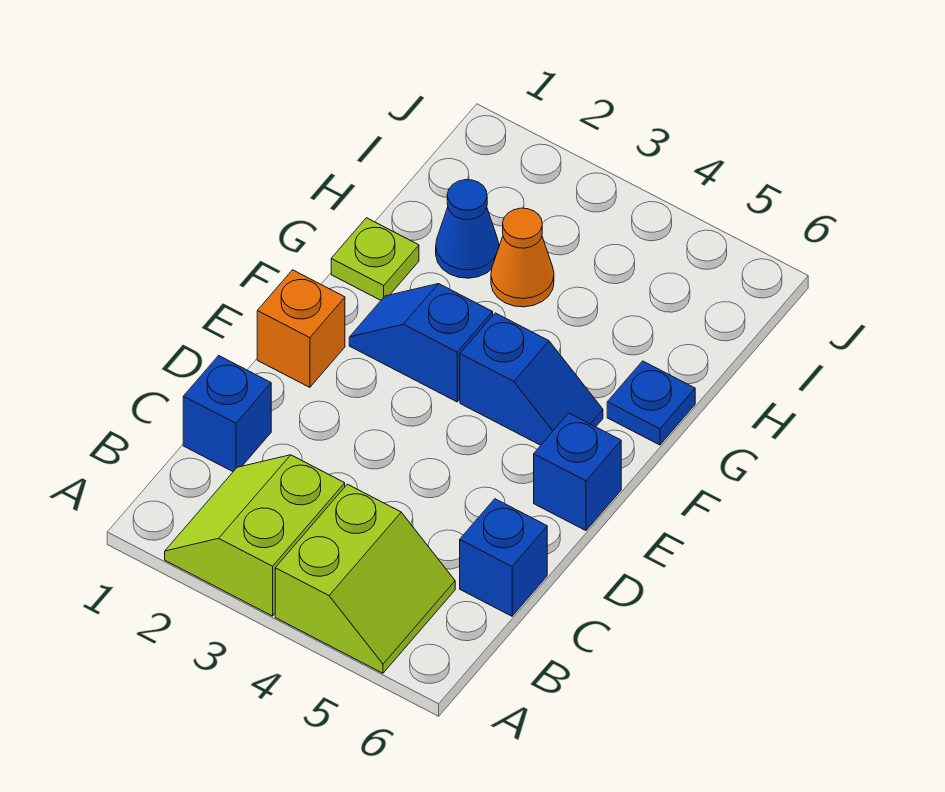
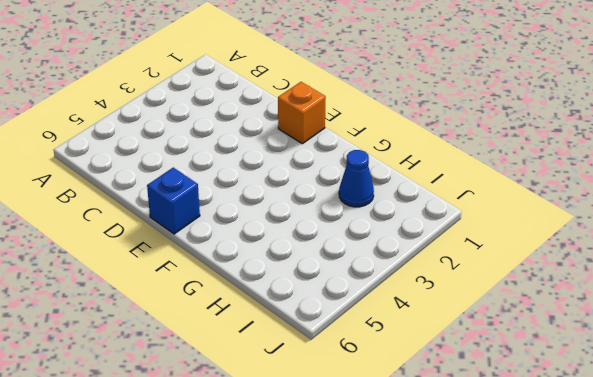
none -> lime 2x2 slope [165,455,345,616]
none -> lime 2x2 slope [275,484,455,673]
none -> blue 1x1 brick [183,356,271,471]

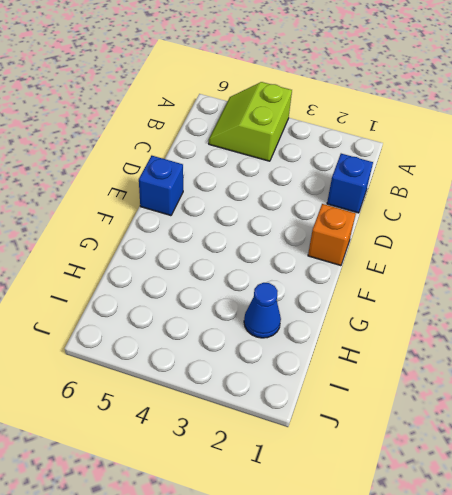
none -> lime 2x2 slope [165,455,345,616]
none -> blue 1x1 brick [460,499,547,616]
none -> blue 1x2 slope [349,284,493,402]

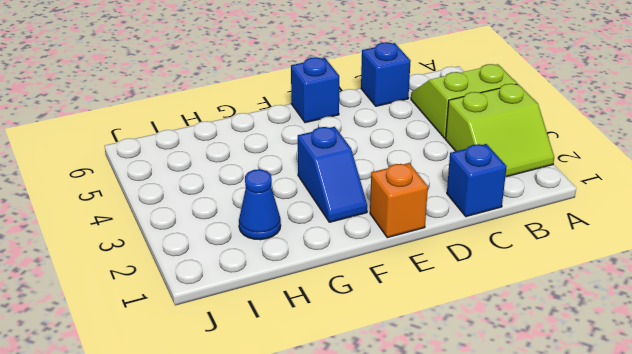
none -> blue 1x2 slope [460,313,603,445]
none -> lime 1x1 plate [331,218,419,300]
none -> blue 1x1 plate [607,361,695,445]

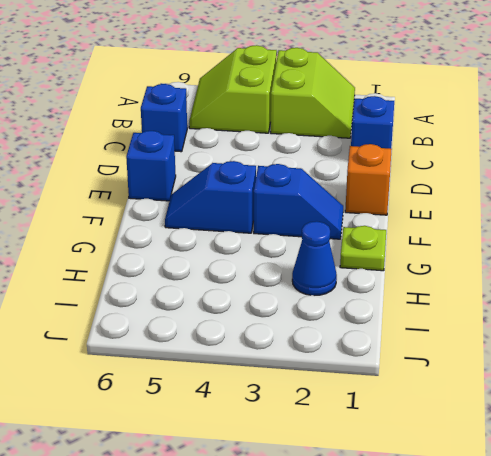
none -> blue 1x1 plate [607,361,695,445]
none -> orange 1x1 cone [491,208,554,307]

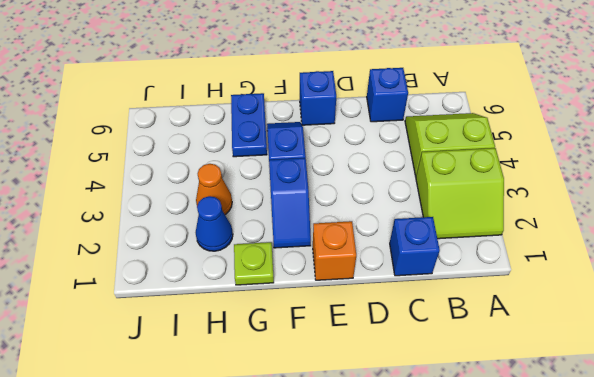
blue 1x2 plate [231,93,267,157] -> blue 1x1 plate [607,361,695,445]

